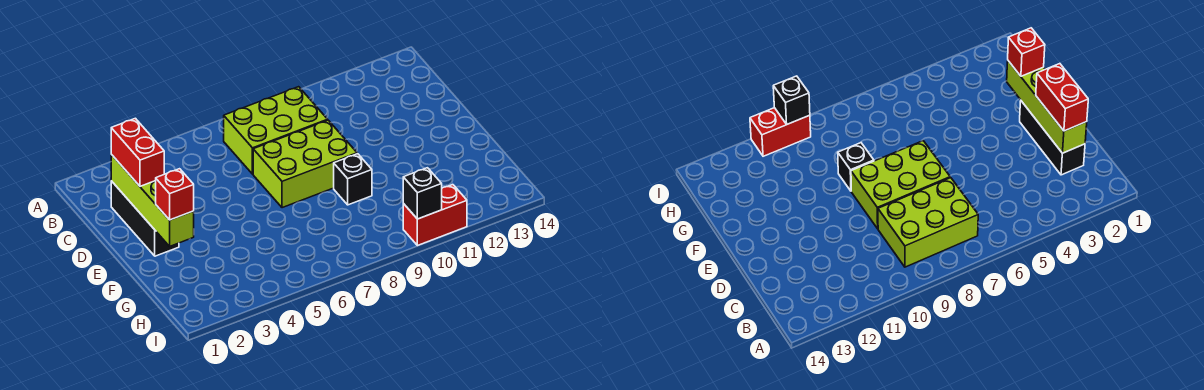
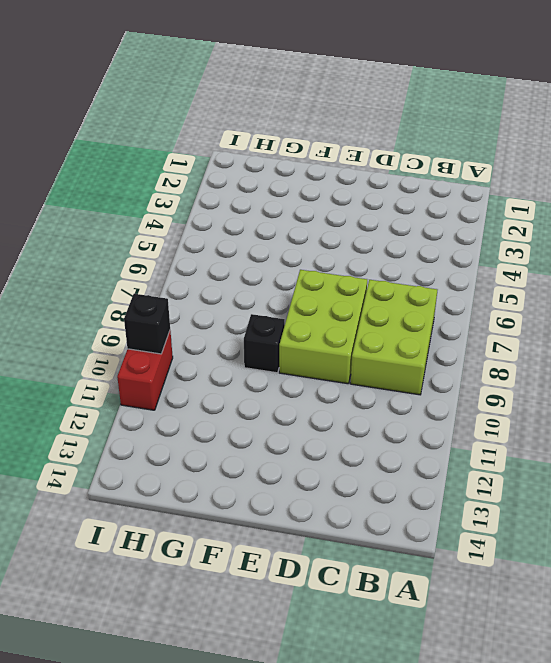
none -> black 1x3 brick [111,181,179,256]
none -> lime 1x4 brick [111,154,194,246]

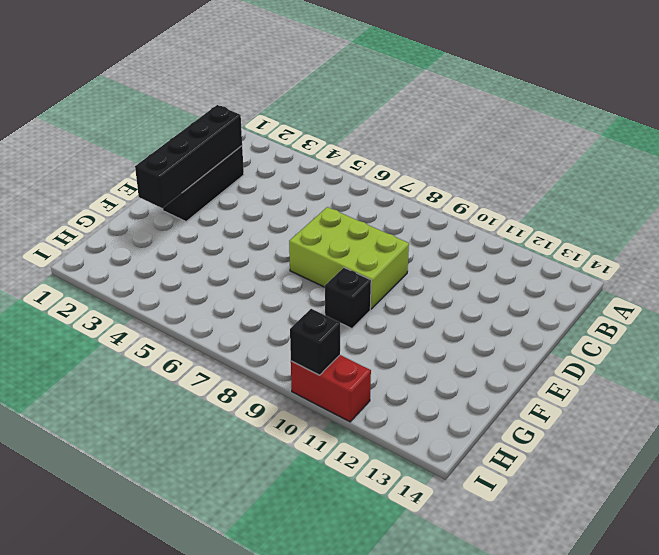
black 1x4 brick [135,105,242,208] -> lime 1x4 brick [111,154,194,246]
none -> lime 2x3 brick [224,87,328,174]
none -> red 1x2 brick [111,118,164,186]

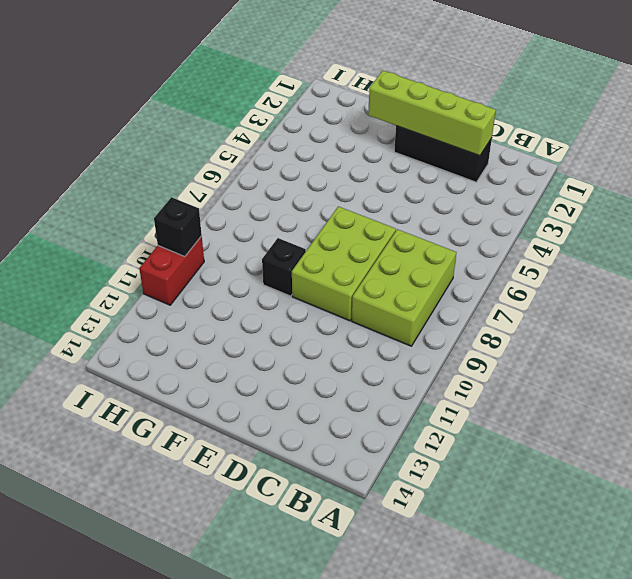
none -> red 1x2 brick [111,118,164,186]
none -> red 1x1 brick [156,169,194,220]

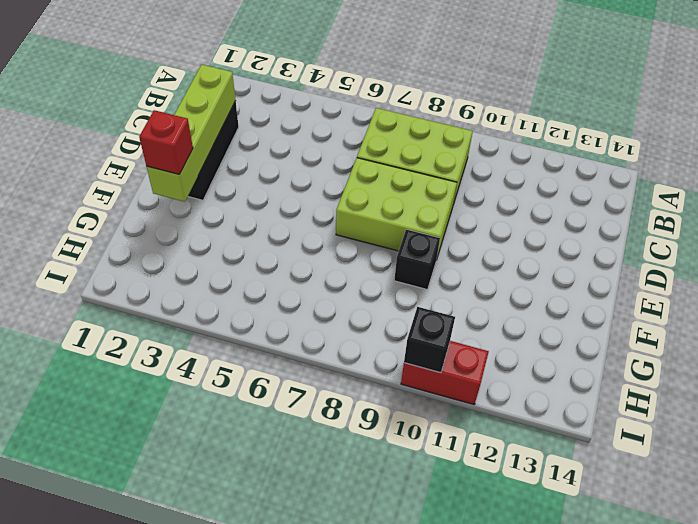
none -> red 1x2 brick [111,118,164,186]

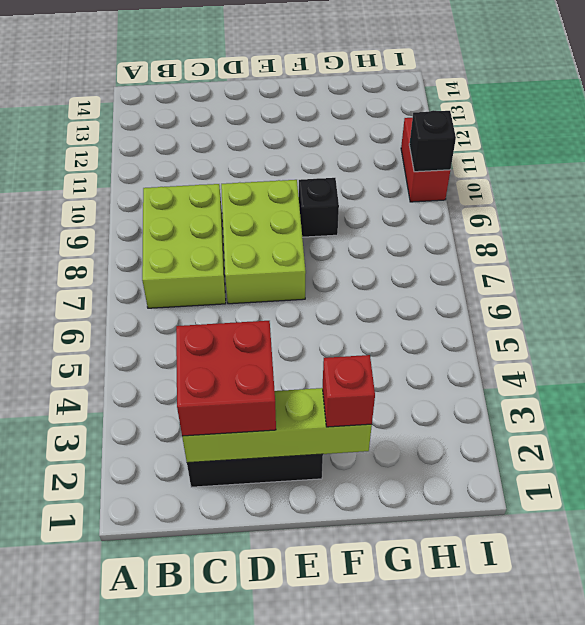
red 2x2 brick [176,321,276,436] -> red 1x2 brick [111,118,164,186]

